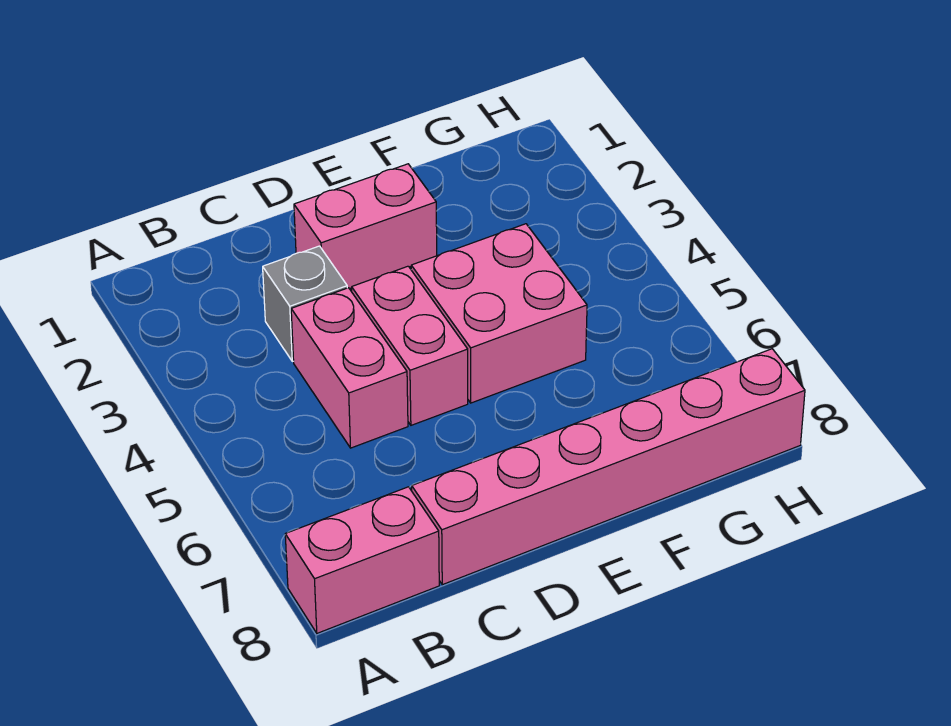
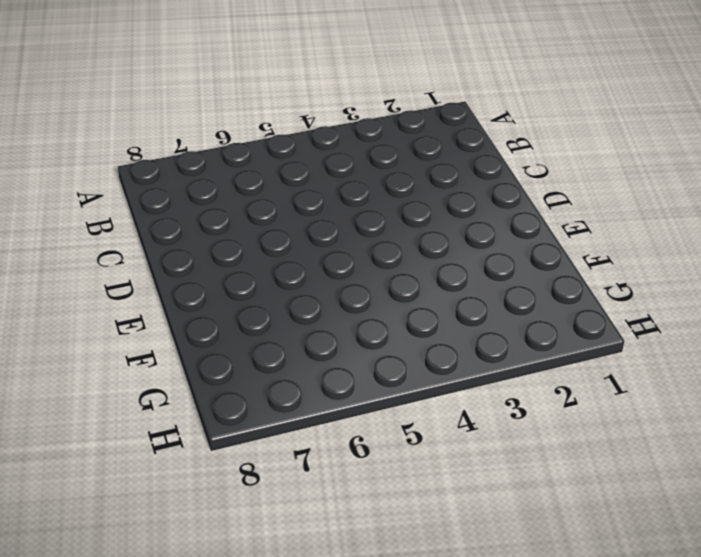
none -> pink 1x2 brick [285,487,439,633]
none -> grey 1x1 brick [263,246,347,361]

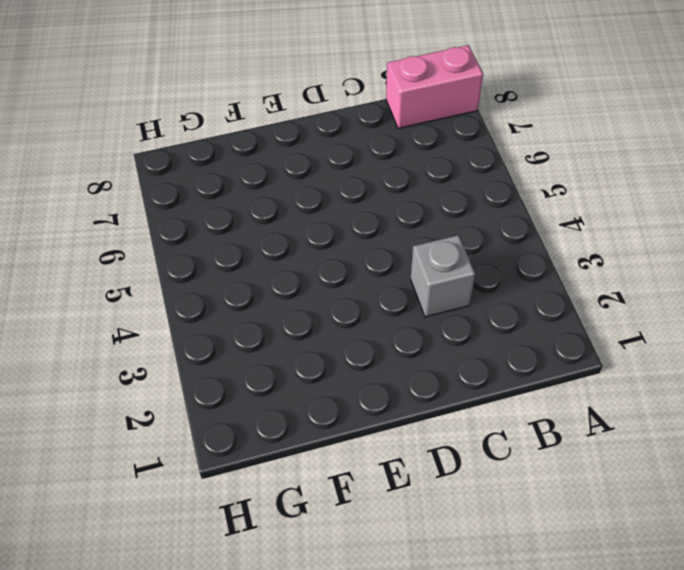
none -> pink 1x2 brick [291,288,408,448]
none -> pink 1x6 brick [412,349,805,585]

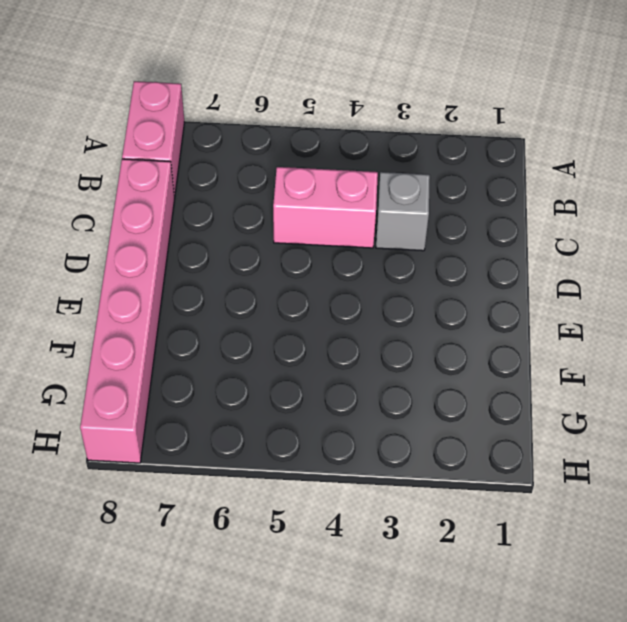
none -> pink 1x2 brick [294,164,437,289]
none -> pink 1x2 brick [352,266,468,425]

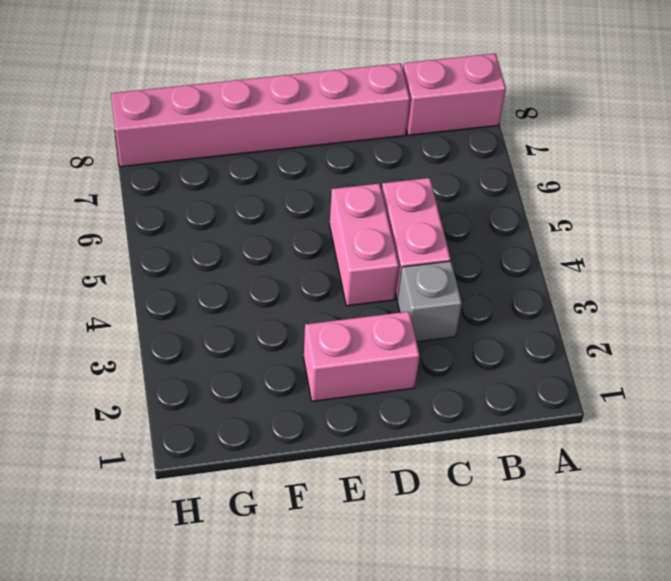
none -> pink 2x2 brick [411,224,587,403]

